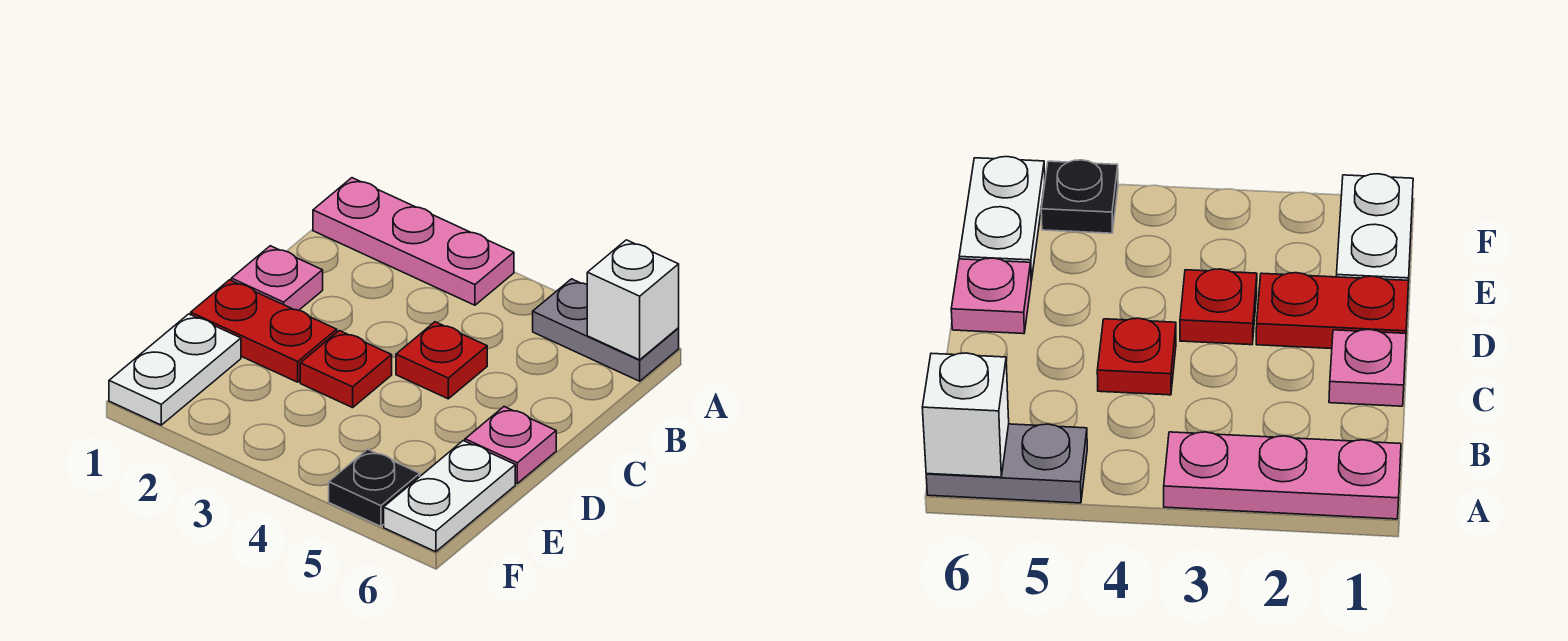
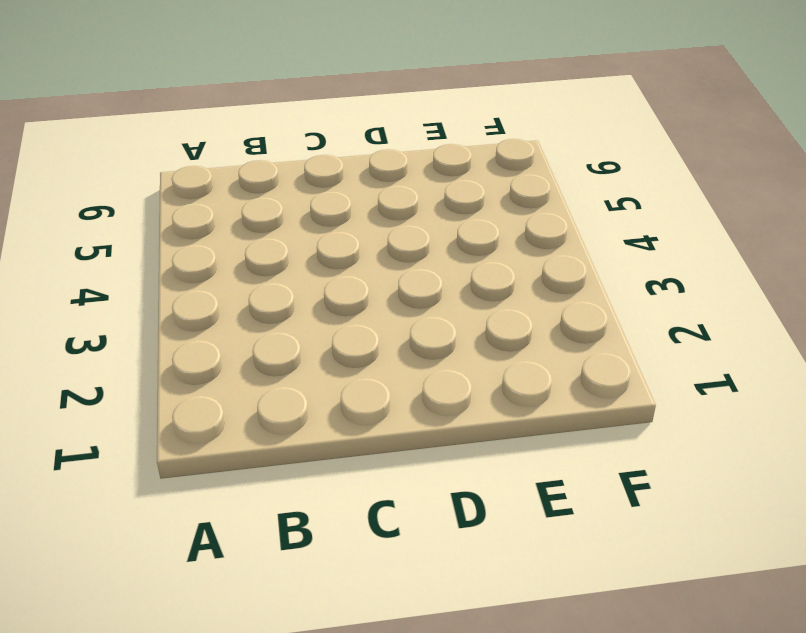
none -> pink 1x3 plate [313,178,514,305]
none -> grey 1x2 plate [533,279,679,381]

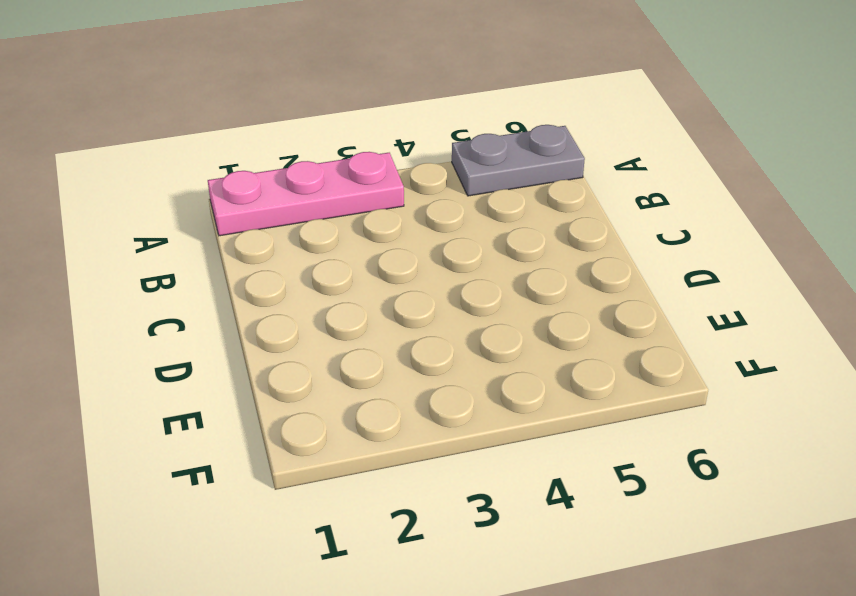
none -> pink 1x1 plate [231,246,323,310]
none -> red 1x1 plate [396,322,487,399]

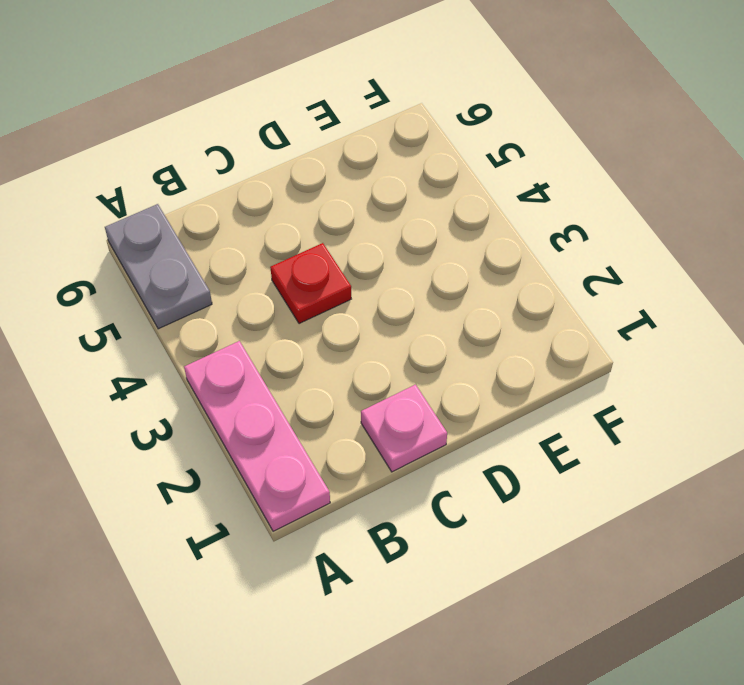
none -> red 1x2 plate [191,280,337,382]
none -> red 1x1 plate [300,331,392,408]

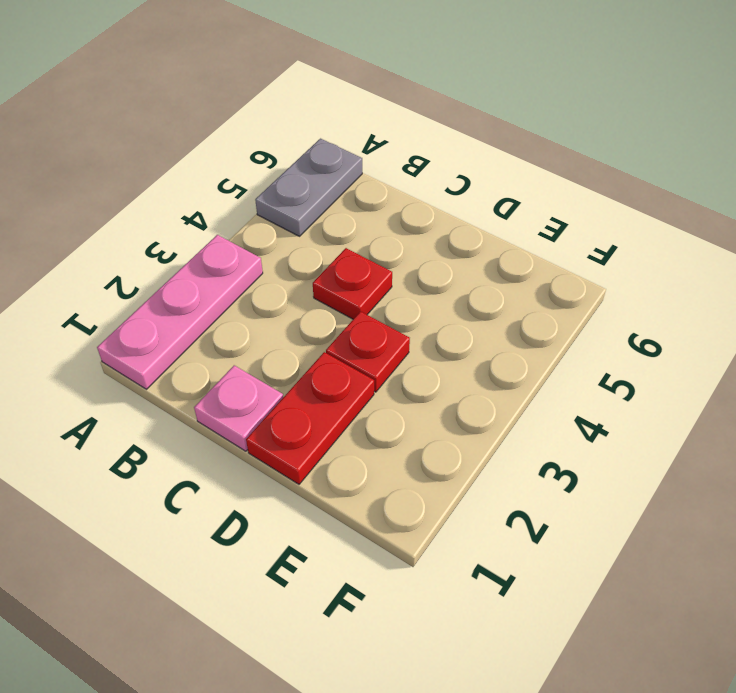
none -> pink 1x1 plate [465,407,556,483]
none -> white 1x2 plate [109,314,241,425]

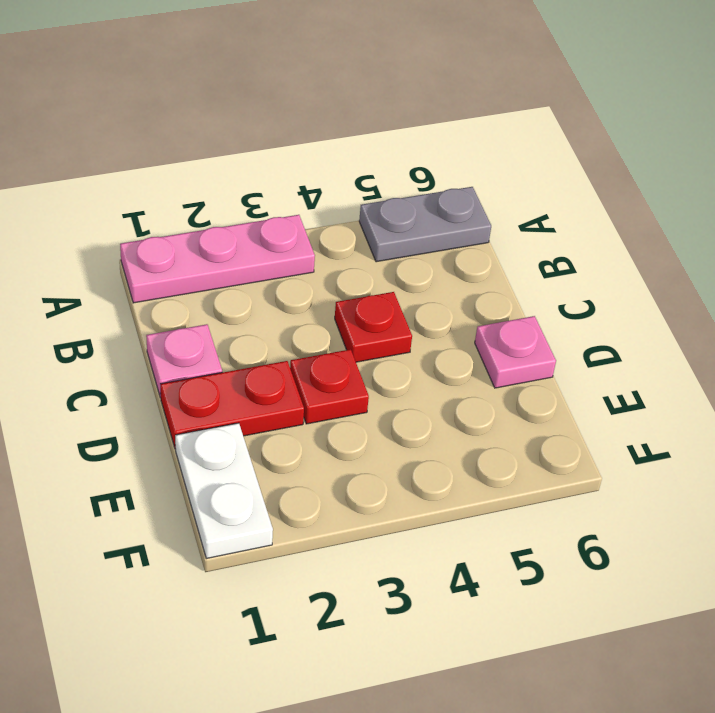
none -> white 1x2 plate [384,441,515,552]
none -> black 1x1 plate [329,449,420,526]

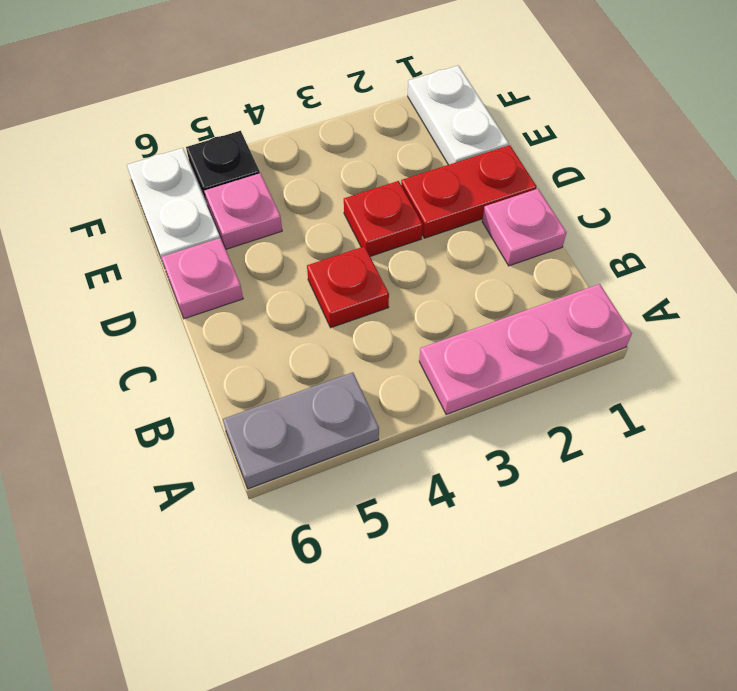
pink 1x1 plate [204,173,282,249] -> none
none -> white 1x1 brick [587,240,679,360]

